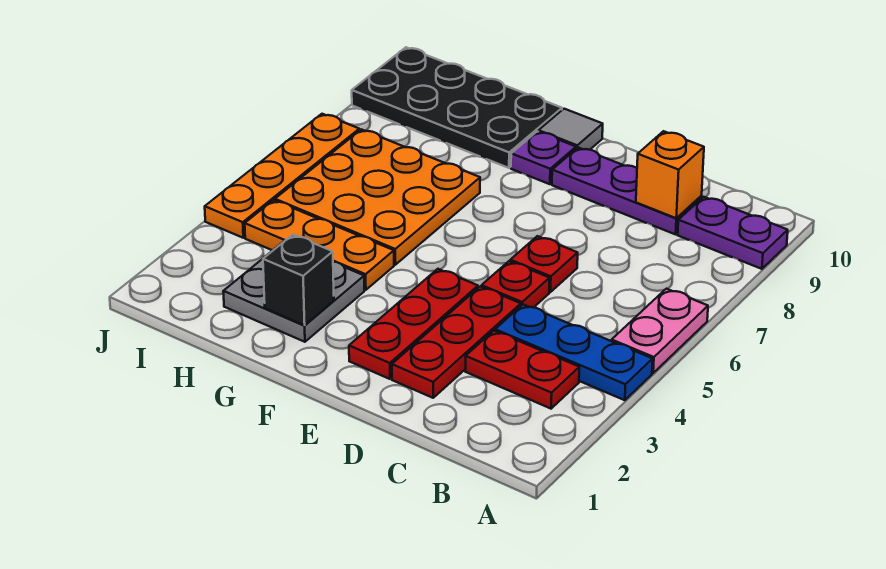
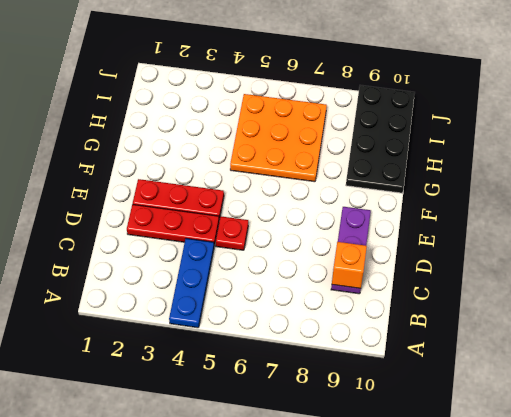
none -> pink 1x2 plate [612,289,708,373]
none -> purple 1x2 plate [678,197,788,269]
none -> red 1x2 plate [465,331,579,409]

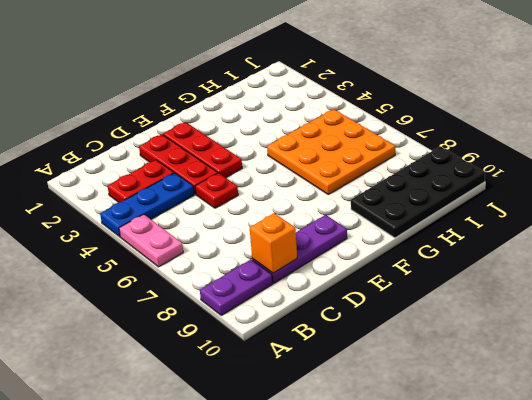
none -> red 1x1 plate [510,236,578,292]
none -> purple 1x1 plate [511,131,576,184]
none -> grey 1x1 tile [538,109,603,150]

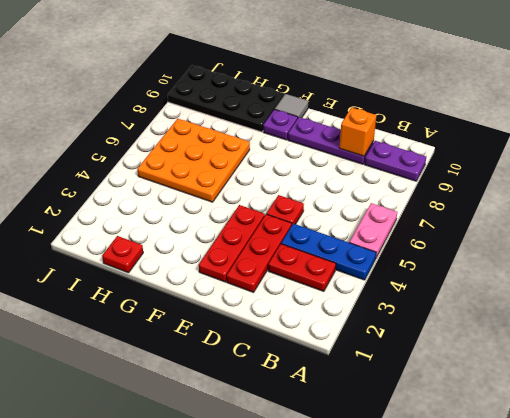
red 1x1 plate [102,236,143,273] -> red 1x1 plate moved to [510,236,578,292]
none -> grey 2x2 plate [223,242,364,342]
none -> orange 1x3 plate [245,200,394,290]
none -> orange 1x4 plate [205,114,359,238]

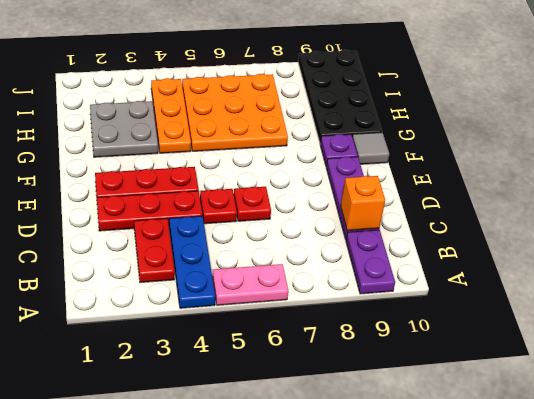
none -> orange 1x4 plate [205,114,359,238]
none -> black 1x1 brick [263,235,334,325]

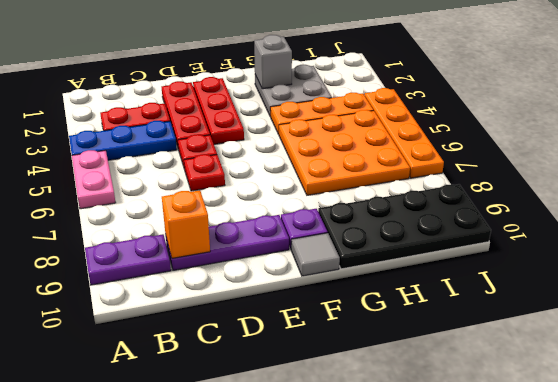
grey 1x1 brick [254,35,292,89] -> black 1x1 brick [263,235,334,325]

